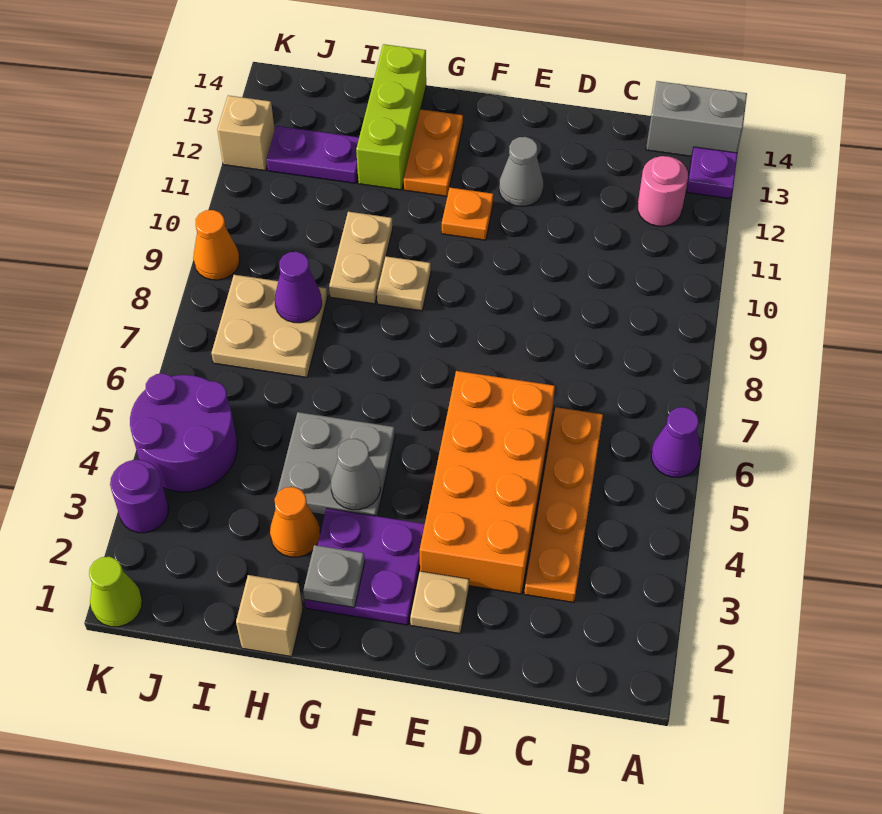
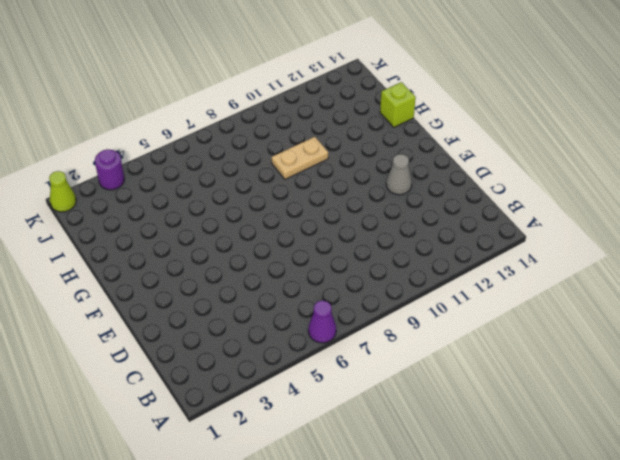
lime 1x1 brick [380,82,416,127] -> lime 1x3 brick [356,44,426,190]
none -> purple 1x1 plate [687,147,738,199]
none -> grey 1x2 brick [646,81,747,156]
none -> pink 1x1 round brick [638,156,688,226]

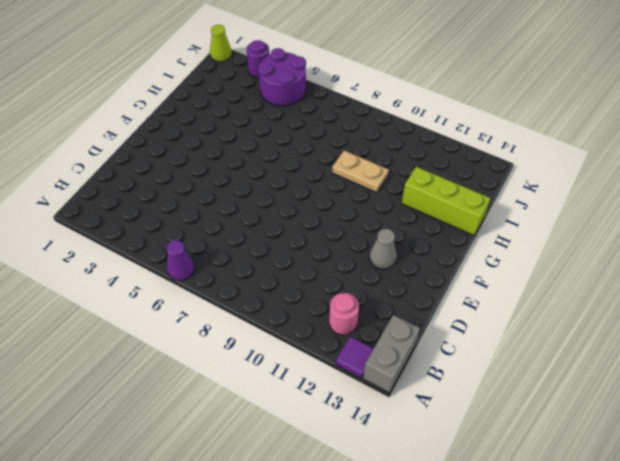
purple 1x1 tile [336,337,374,378] -> purple 1x1 plate [687,147,738,199]
none -> orange 1x4 plate [524,407,603,602]
none -> orange 2x4 brick [420,371,555,594]
none -> tan 1x1 plate [410,571,469,634]

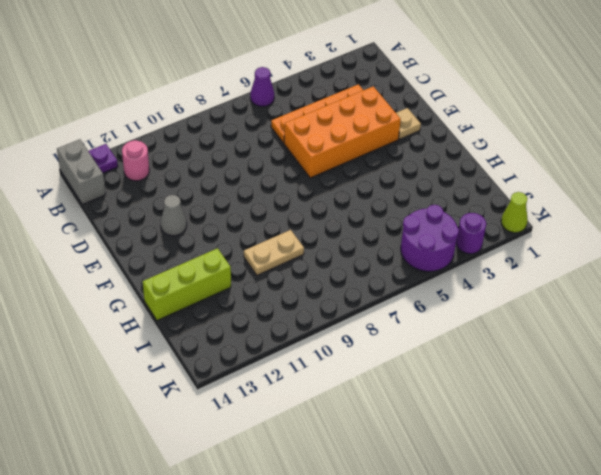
none -> purple 2x2 plate [305,508,425,625]
none -> orange 1x1 plate [442,187,494,240]
none -> grey 2x2 plate [277,412,395,516]

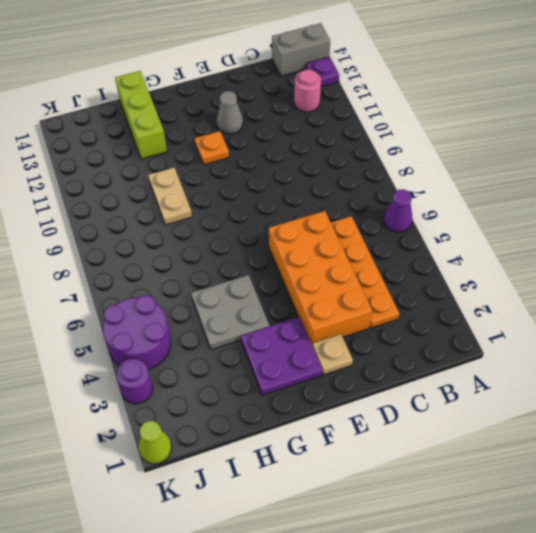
none -> tan 1x1 plate [377,256,431,311]
none -> orange 1x2 plate [404,109,463,196]
none -> tan 1x1 brick [236,575,303,657]

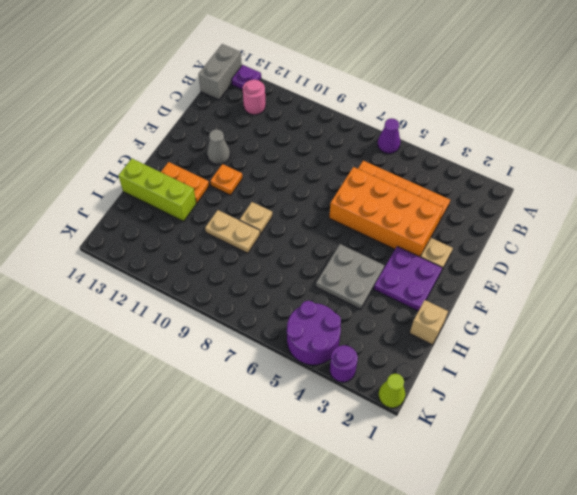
none -> orange 1x1 cone [270,487,320,557]
none -> tan 2x2 plate [211,275,327,377]
none -> purple 1x2 plate [267,126,359,183]

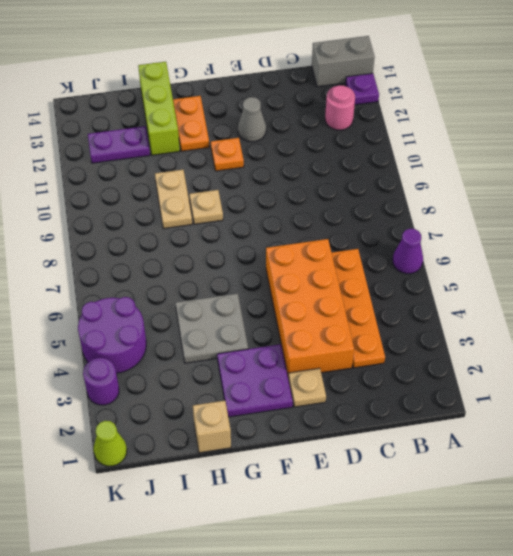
none -> orange 1x1 cone [270,487,320,557]
none -> tan 2x2 plate [211,275,327,377]
none -> orange 1x1 cone [193,210,240,280]

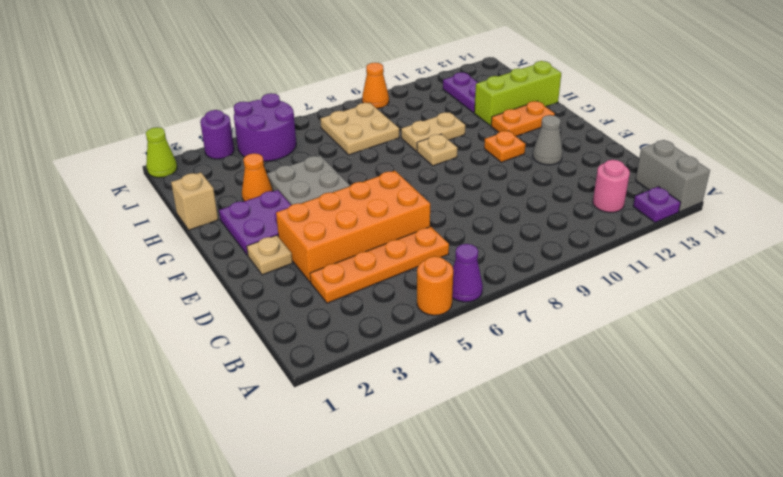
orange 1x1 round brick [417,256,453,315] -> none
none -> tan 1x1 brick [217,95,275,171]
none -> grey 1x1 plate [303,545,365,608]
none -> grey 1x1 cone [331,439,380,510]

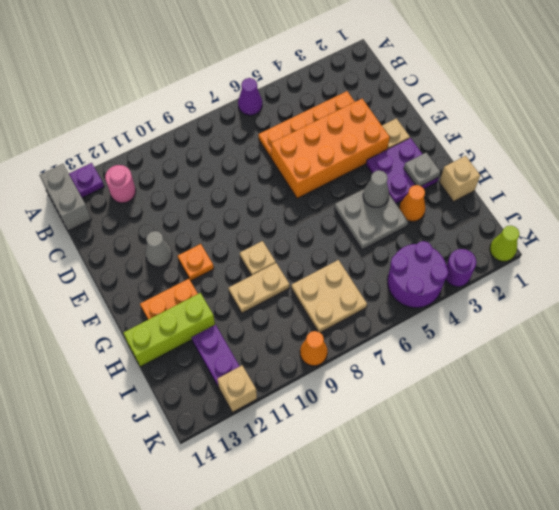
none -> purple 1x1 cone [275,252,322,323]

